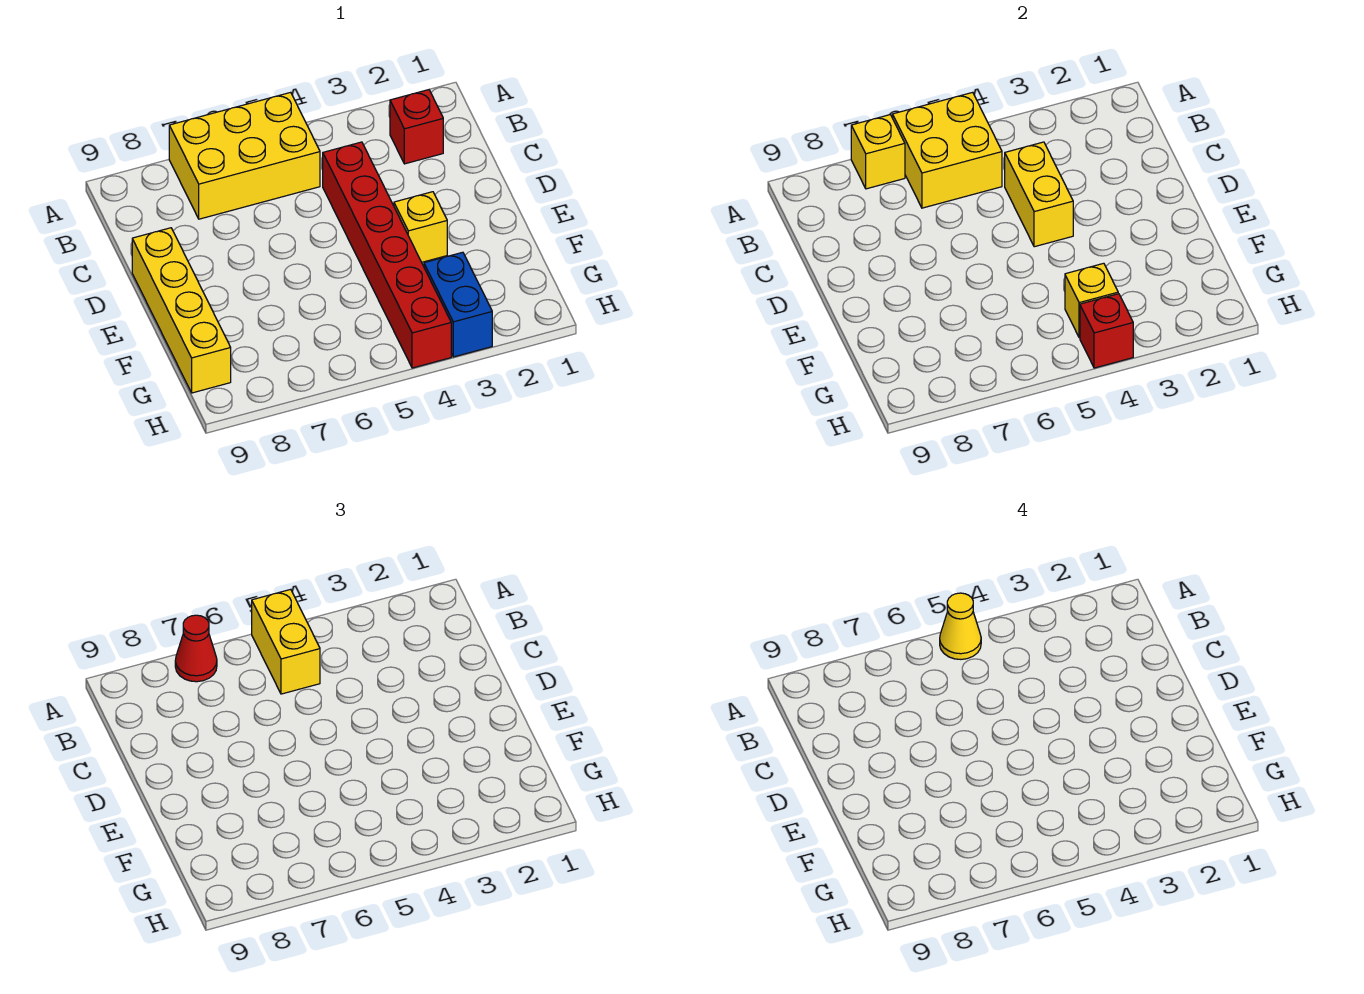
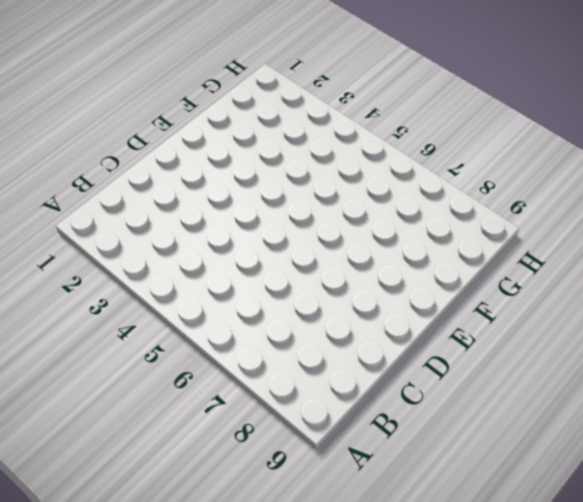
none -> yellow 2x3 brick [169,92,320,219]
none -> red 1x1 brick [390,90,443,164]
none -> red 1x6 brick [323,142,451,368]

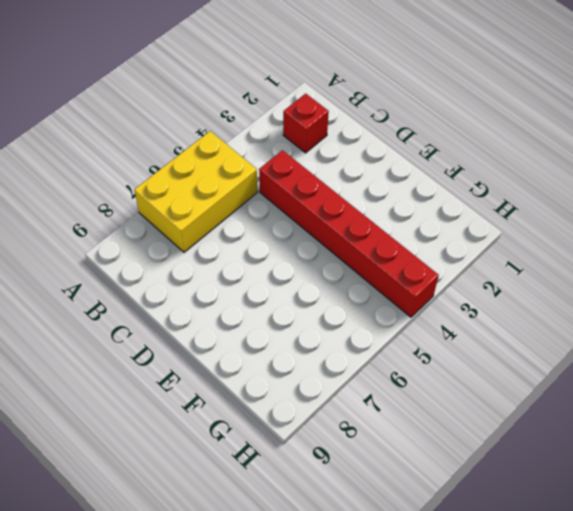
none -> yellow 1x4 brick [132,228,231,393]
none -> yellow 1x1 brick [394,192,447,262]
none -> blue 1x2 brick [424,252,492,357]

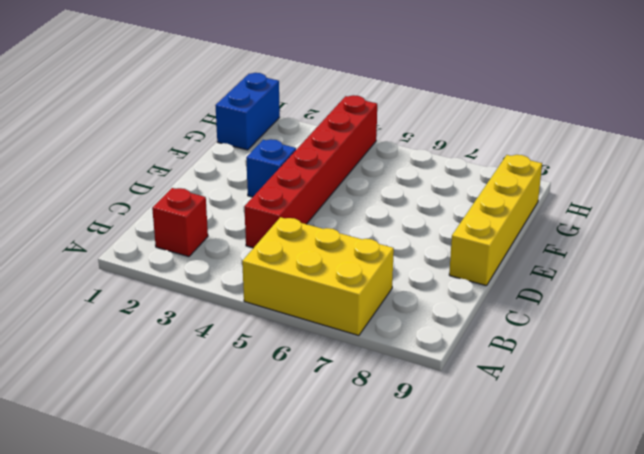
blue 1x1 brick [246,139,296,197] -> yellow 1x1 brick [394,192,447,262]
blue 1x2 brick [215,73,280,150] -> blue 1x2 brick moved to [424,252,492,357]
none -> yellow 2x2 brick [893,92,1002,208]
none -> yellow 1x1 brick [851,115,905,189]
none -> yellow 1x2 brick [1005,142,1073,247]

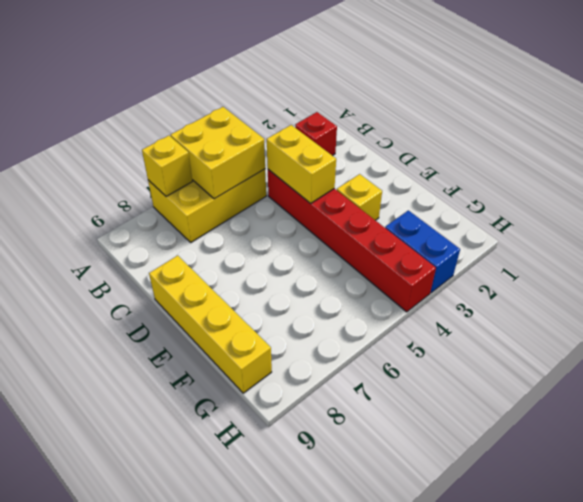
none -> yellow 1x1 brick [1065,263,1118,338]
none -> red 1x1 brick [1080,294,1133,368]
none -> yellow 1x2 brick [252,589,320,694]

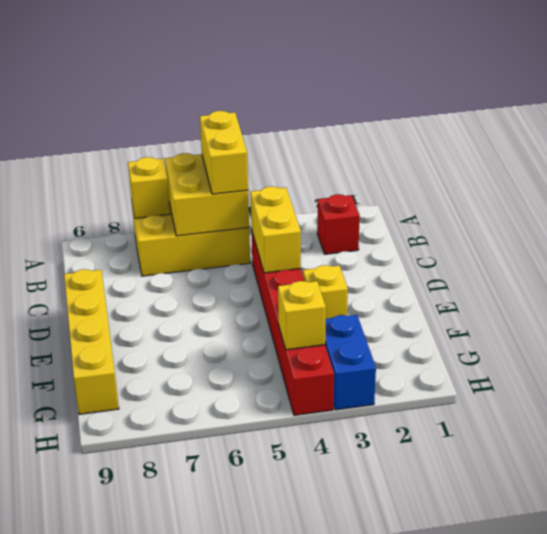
none -> red 1x1 brick [1080,294,1133,368]
none -> red 1x1 cone [175,615,217,682]
none -> yellow 1x1 cone [940,593,981,659]

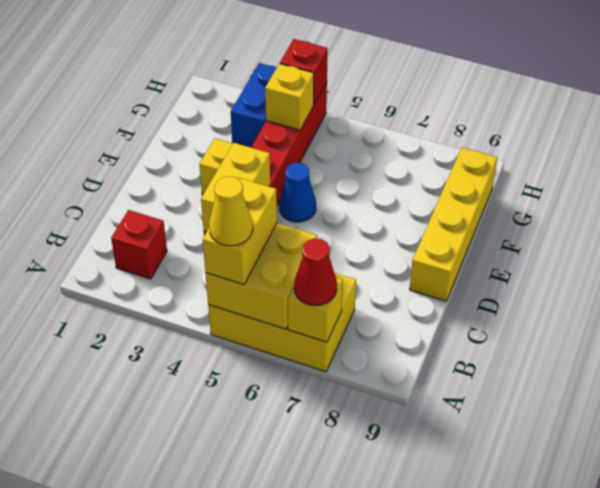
blue 1x1 cone [279,163,316,222] -> none

